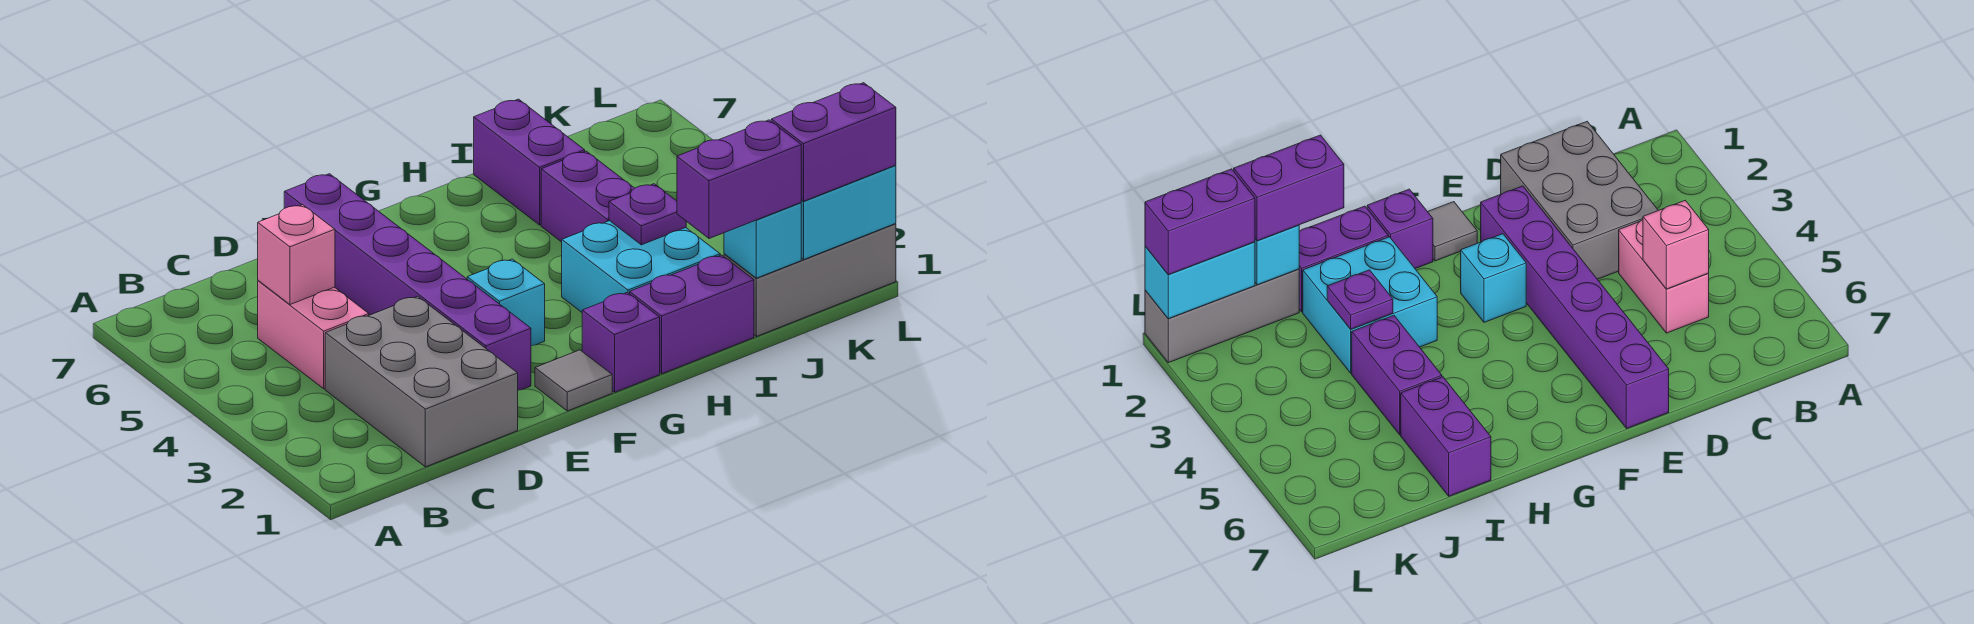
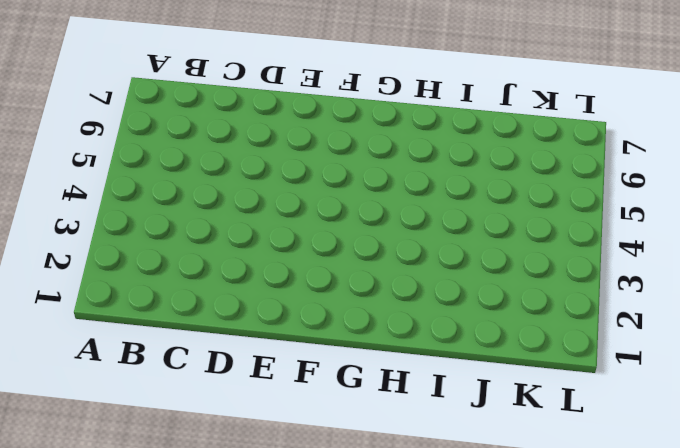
none -> grey 2x3 brick [325,296,518,467]
none -> pink 1x2 brick [258,281,369,389]
none -> purple 1x6 brick [284,174,531,390]

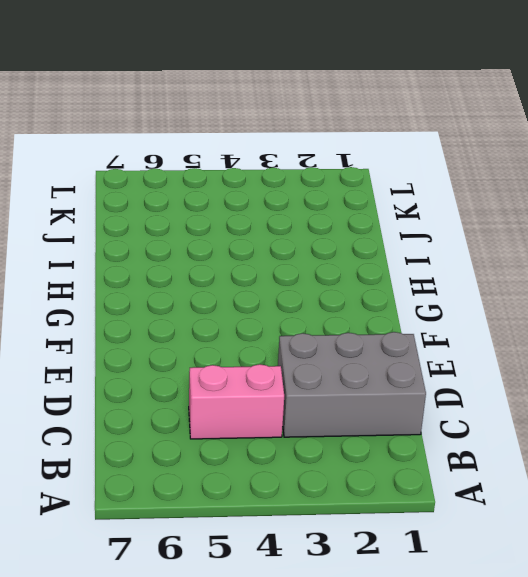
none -> purple 1x6 brick [284,174,531,390]
none -> grey 1x1 tile [535,350,612,411]
none -> cyan 1x1 brick [467,259,545,346]

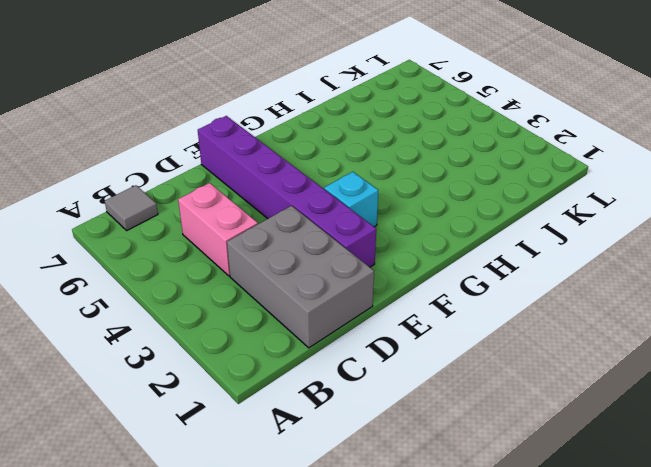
grey 1x1 tile [105,185,158,230] -> grey 1x1 tile moved to [535,350,612,411]
none -> purple 1x1 brick [582,292,660,392]
none -> purple 1x2 brick [630,255,754,374]
none -> cyan 2x2 brick [562,221,720,312]

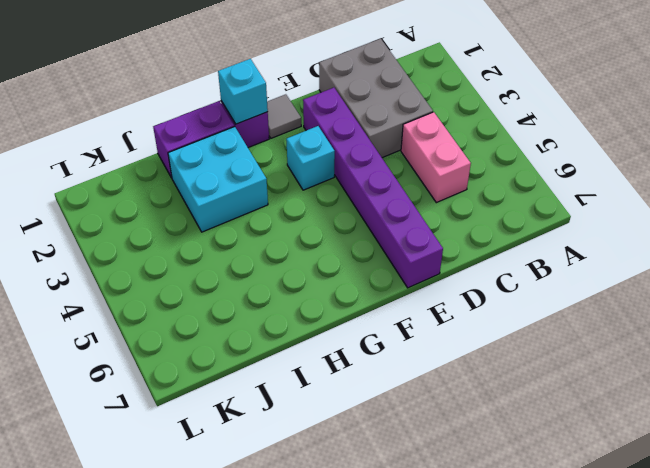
cyan 1x1 brick [218,59,268,124] -> cyan 1x1 brick moved to [724,203,801,278]
none -> purple 1x2 brick [541,151,634,242]
none -> purple 1x2 brick [474,99,585,225]
none -> grey 1x3 brick [724,224,896,336]

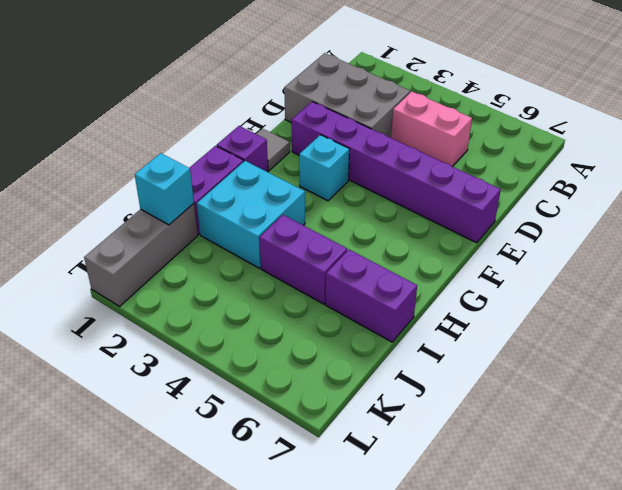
none -> pink 1x1 brick [258,205,335,305]
none -> purple 1x1 plate [609,184,686,245]
none -> cyan 1x2 brick [801,165,896,259]

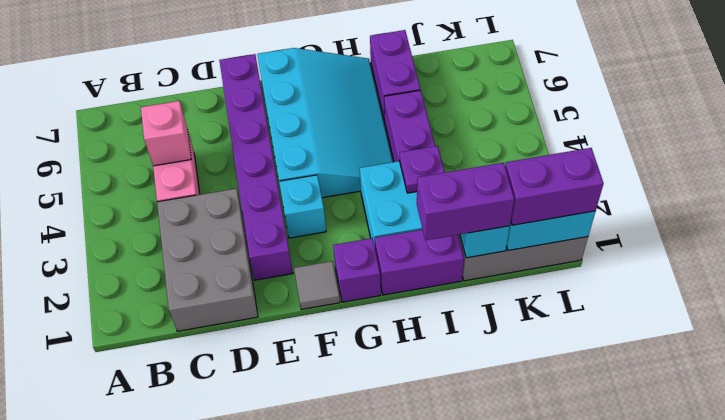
cyan 3x4 slope [257,48,393,198] -> none

